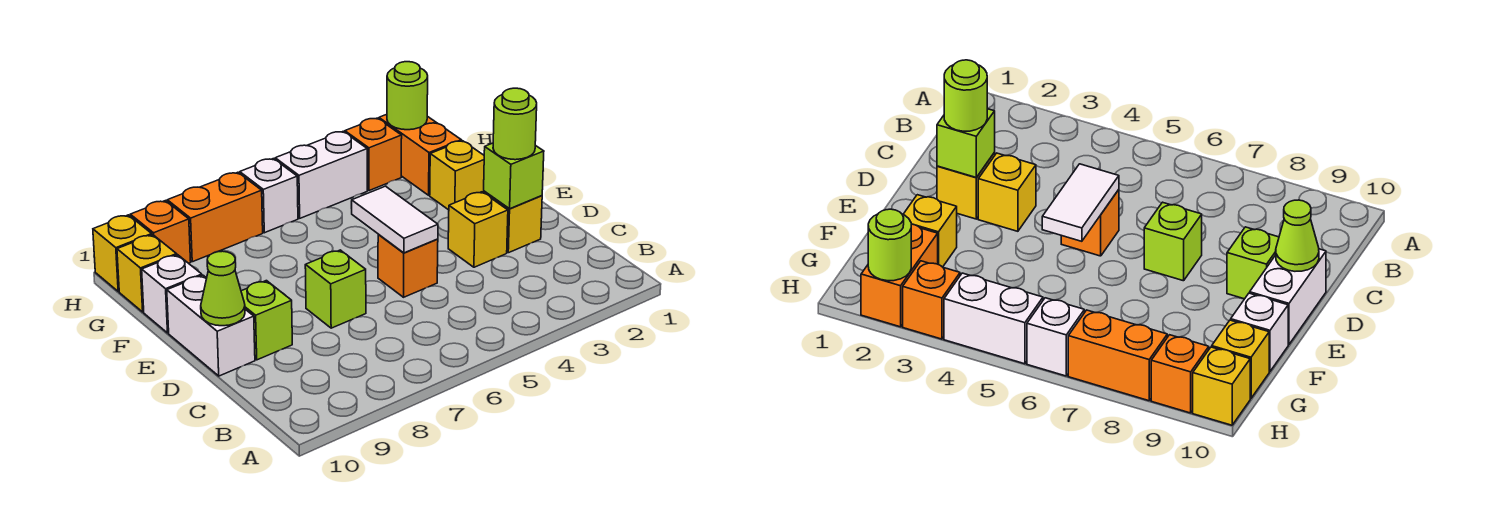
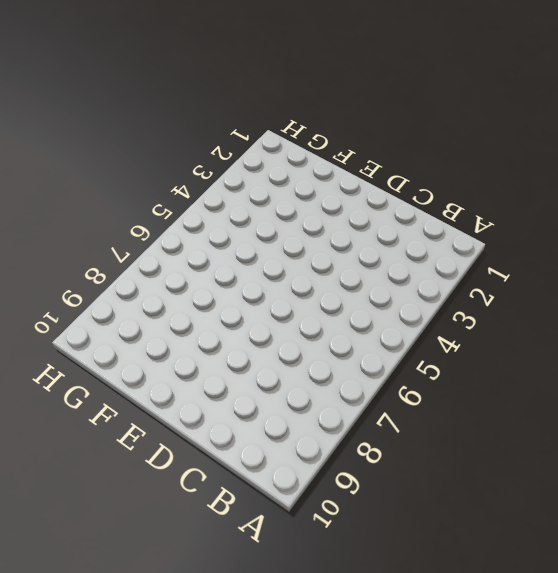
none -> yellow 1x1 brick [484,191,542,253]
none -> yellow 1x1 brick [448,192,508,267]
none -> orange 1x1 brick [378,234,438,297]

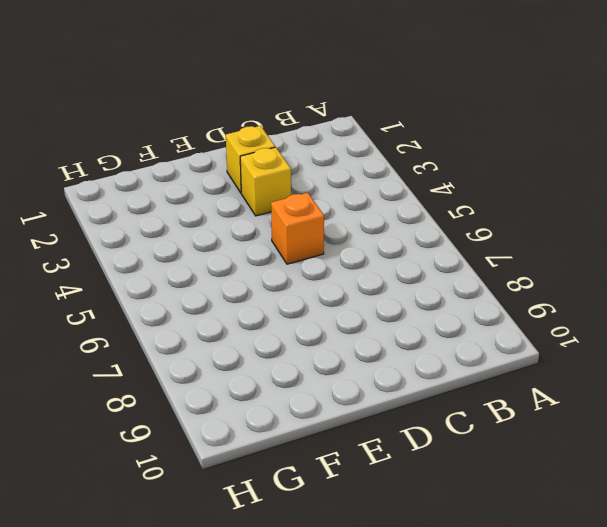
none -> lime 1x1 brick [305,250,366,328]
none -> lime 1x1 brick [241,281,292,360]
none -> white 1x2 brick [167,275,255,376]

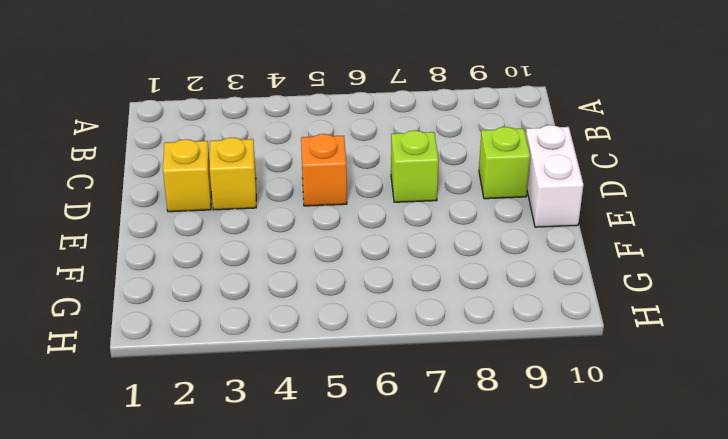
none -> yellow 1x1 brick [430,141,484,210]
none -> white 1x1 brick [142,255,202,333]
none -> orange 1x2 brick [379,114,461,195]

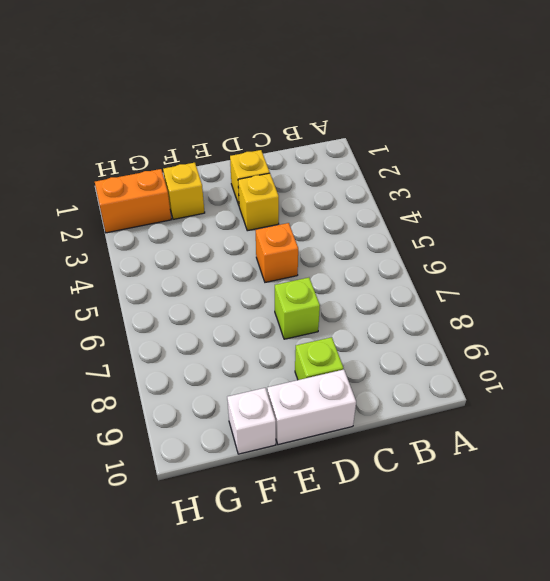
none -> yellow 1x1 brick [117,235,177,312]
none -> orange 1x1 brick [345,118,402,191]
none -> white 1x2 brick [275,132,367,218]

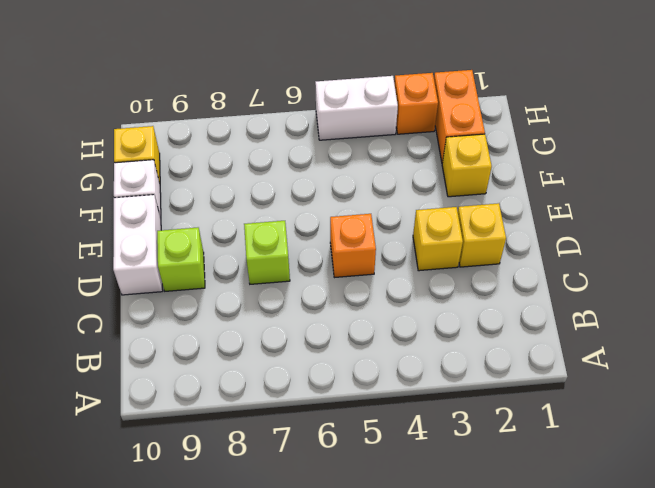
none -> white 1x1 brick [240,159,298,233]
none -> orange 1x2 brick [167,172,263,262]
none -> orange 1x1 brick [130,201,191,263]

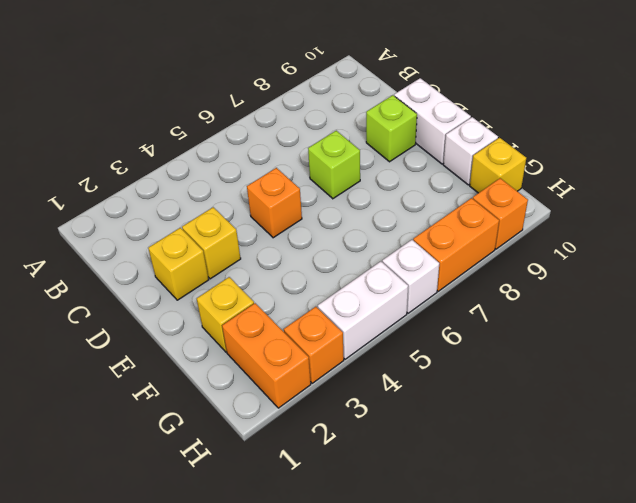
none -> yellow 1x1 brick [93,215,152,291]
none -> lime 1x1 brick [484,143,544,209]
none -> white 1x2 tile [351,186,438,253]

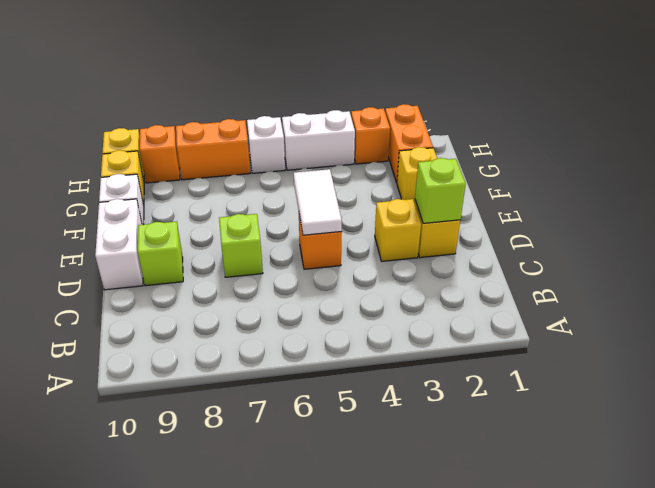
none -> lime 1x1 cone [201,251,245,326]
none -> lime 1x1 round brick [387,62,428,130]
none -> lime 1x1 round brick [493,88,537,160]

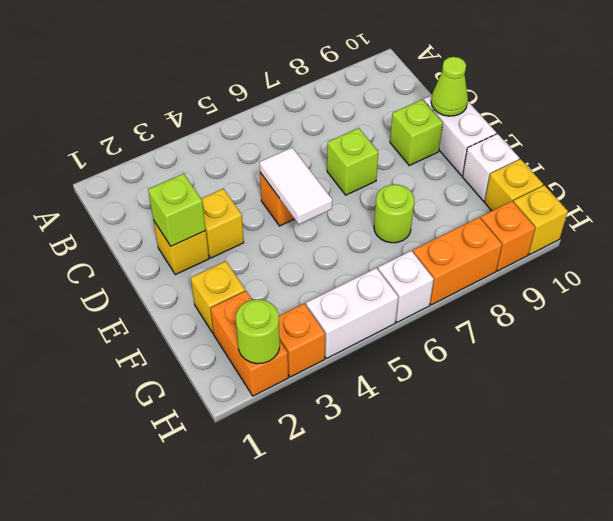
lime 1x1 round brick [374,184,414,243] -> lime 1x1 round brick moved to [493,88,537,160]

